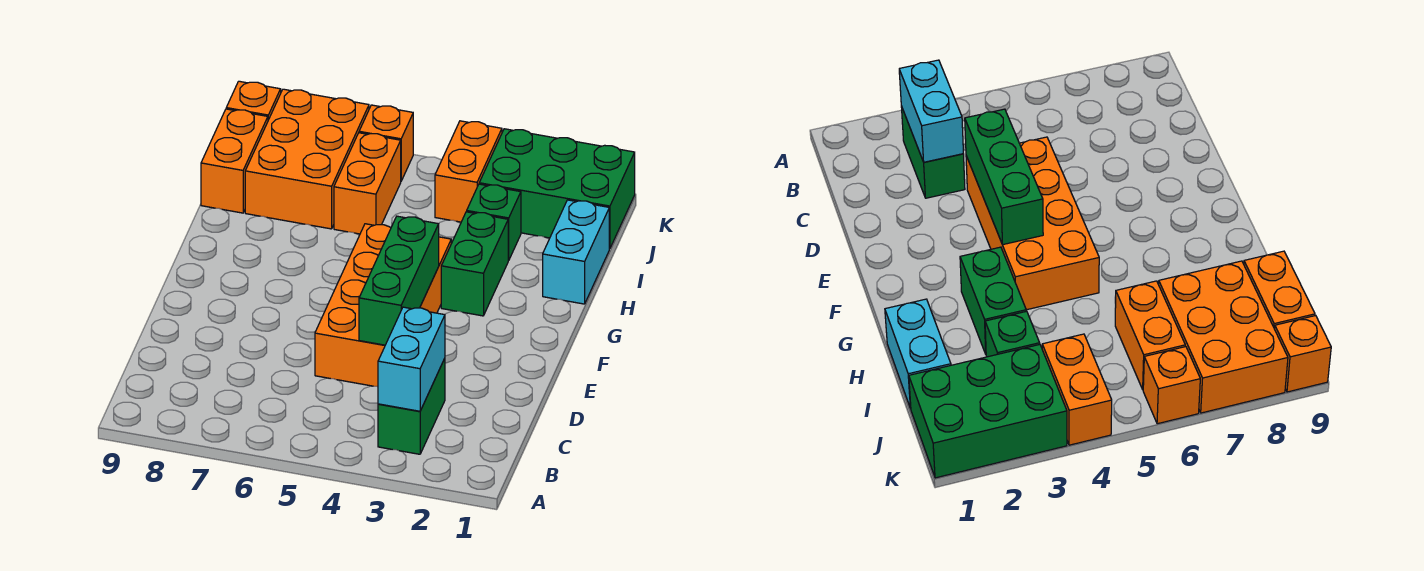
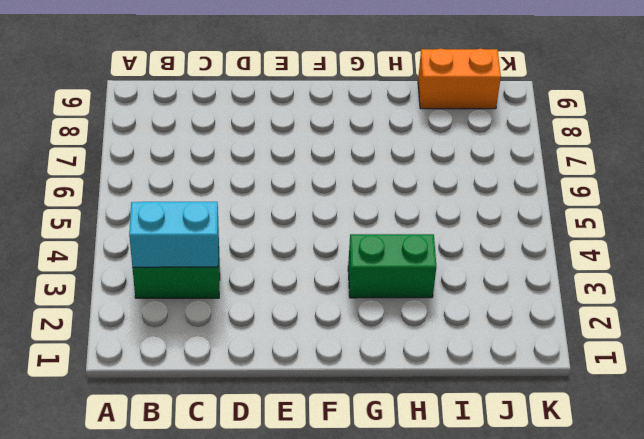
none -> orange 2x4 brick [315,224,451,387]
none -> cyan 1x2 brick [543,200,609,304]
none -> green 1x1 brick [467,184,521,260]

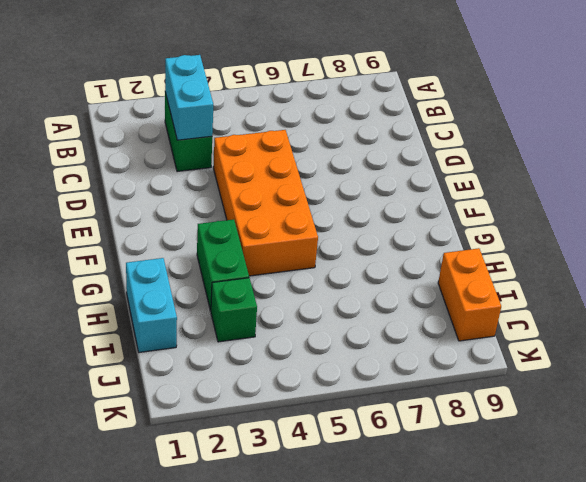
none -> orange 1x2 brick [334,133,401,234]
none -> orange 2x3 brick [245,89,369,229]
none -> green 2x3 brick [479,129,635,249]

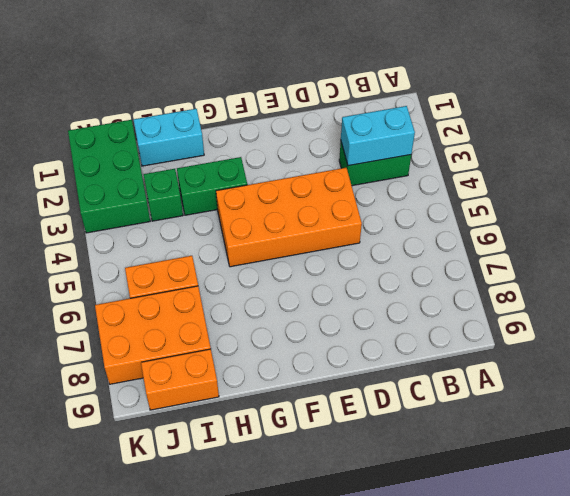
none -> orange 1x2 brick [435,121,502,222]
none -> orange 1x1 brick [359,105,413,181]
none -> orange 1x1 brick [226,81,281,120]

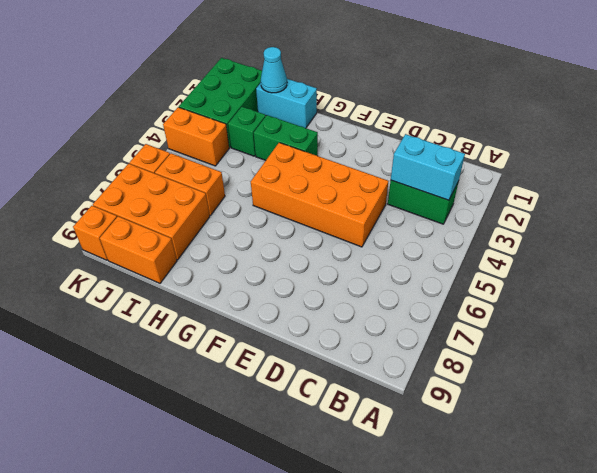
cyan 1x1 cone [261,47,287,93] -> none
none -> green 1x3 brick [359,216,439,345]

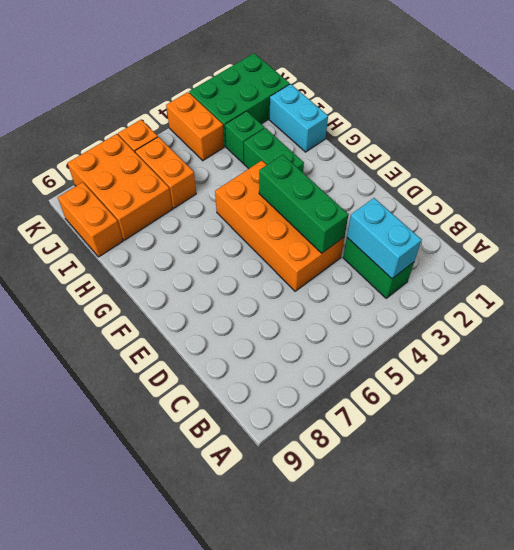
none -> orange 1x1 brick [226,81,281,120]

